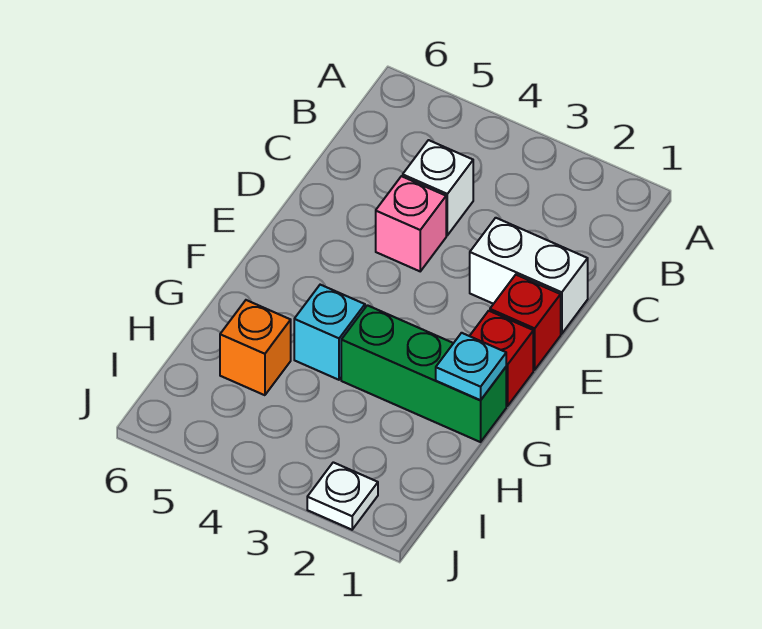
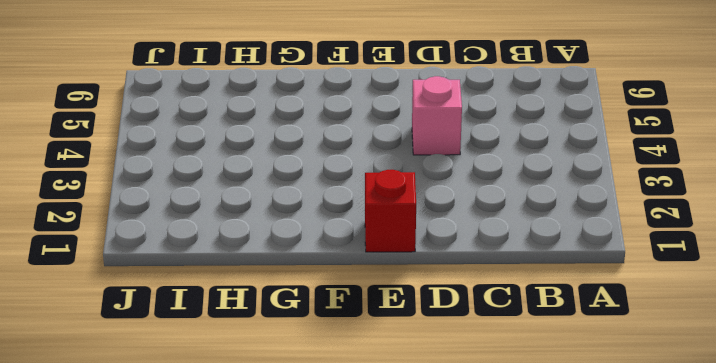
none -> white 1x1 brick [403,140,473,235]
none -> white 1x2 brick [470,218,588,334]

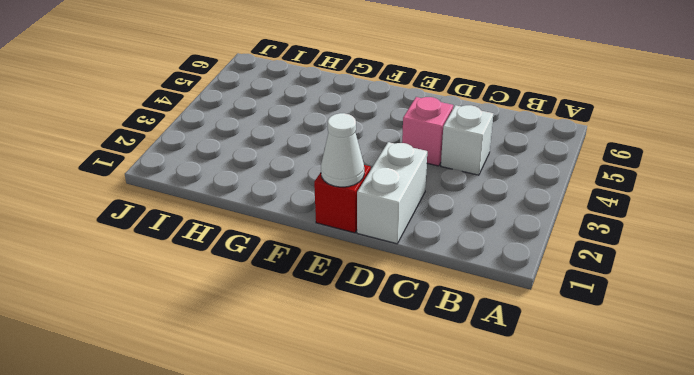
white 1x1 cone [321,113,364,187] -> none
none -> red 1x1 brick [470,311,533,406]
none -> green 1x3 brick [341,305,506,442]

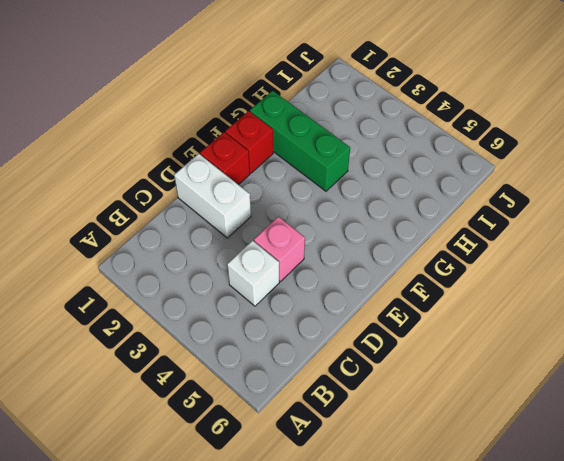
none -> cyan 1x1 brick [294,285,365,380]
none -> orange 1x1 brick [220,300,291,395]

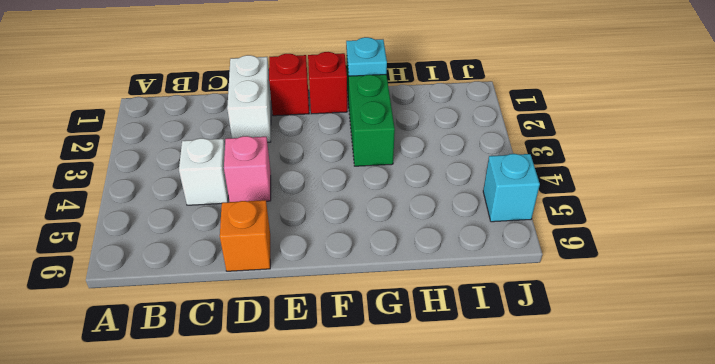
orange 1x1 brick [220,200,270,271] -> orange 1x1 brick moved to [220,300,291,395]
cyan 1x1 brick [483,154,540,222] -> cyan 1x1 brick moved to [294,285,365,380]
none -> white 1x1 plate [307,462,378,530]

